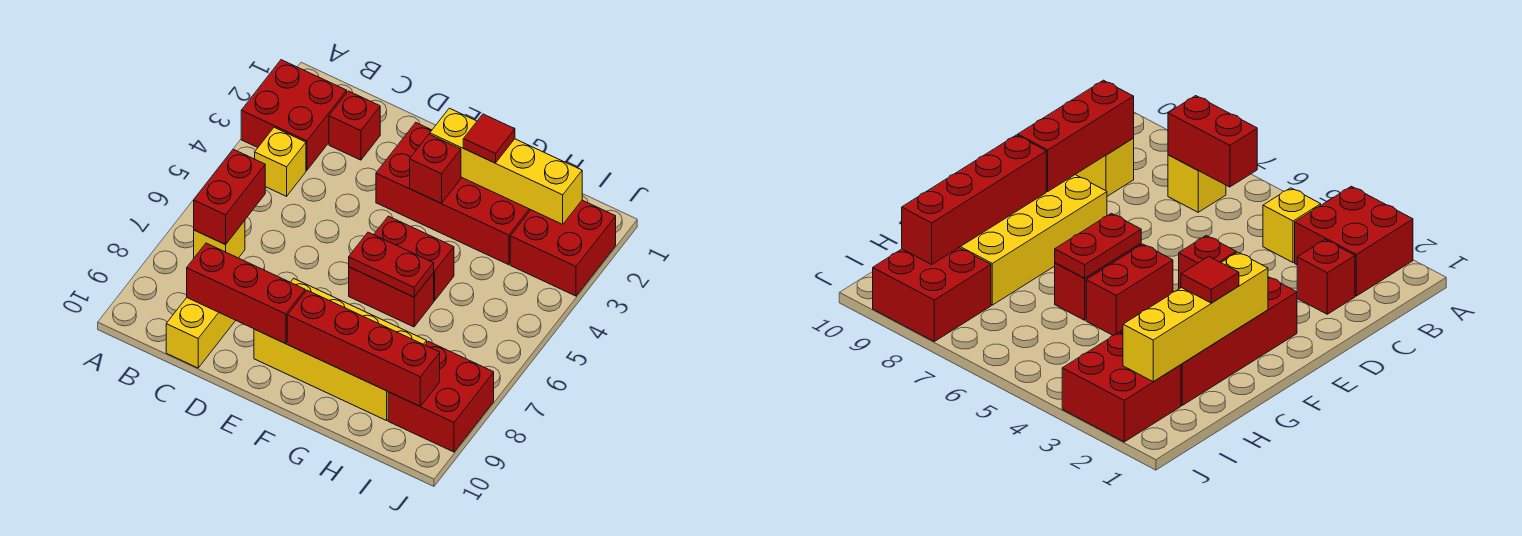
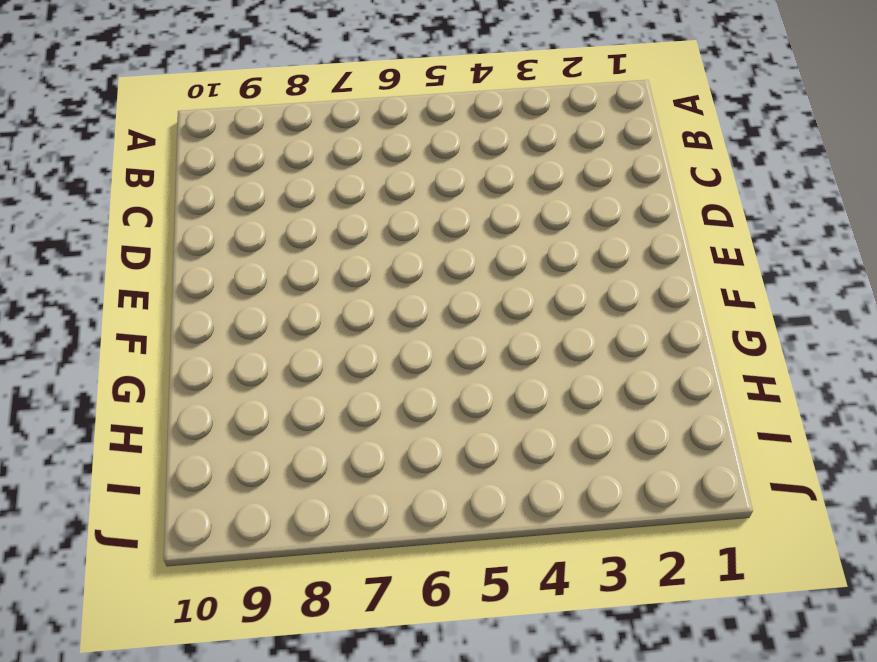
none -> red 2x2 brick [241,60,347,170]
none -> yellow 1x1 brick [255,127,306,196]
none -> yellow 1x1 brick [194,221,245,258]

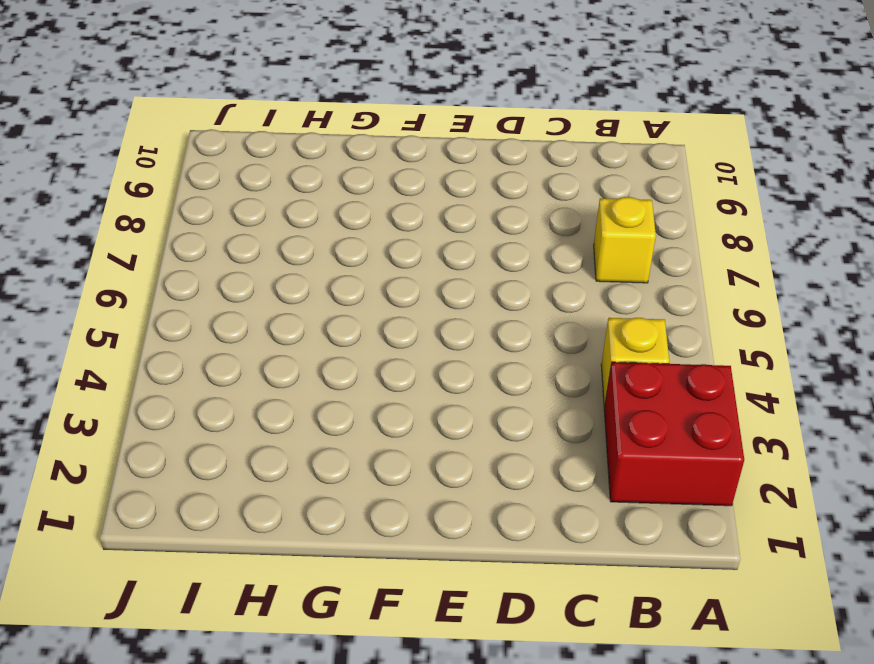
none -> red 1x1 brick [329,91,380,160]
none -> yellow 1x2 brick [166,298,236,368]
none -> red 2x4 brick [376,123,530,265]

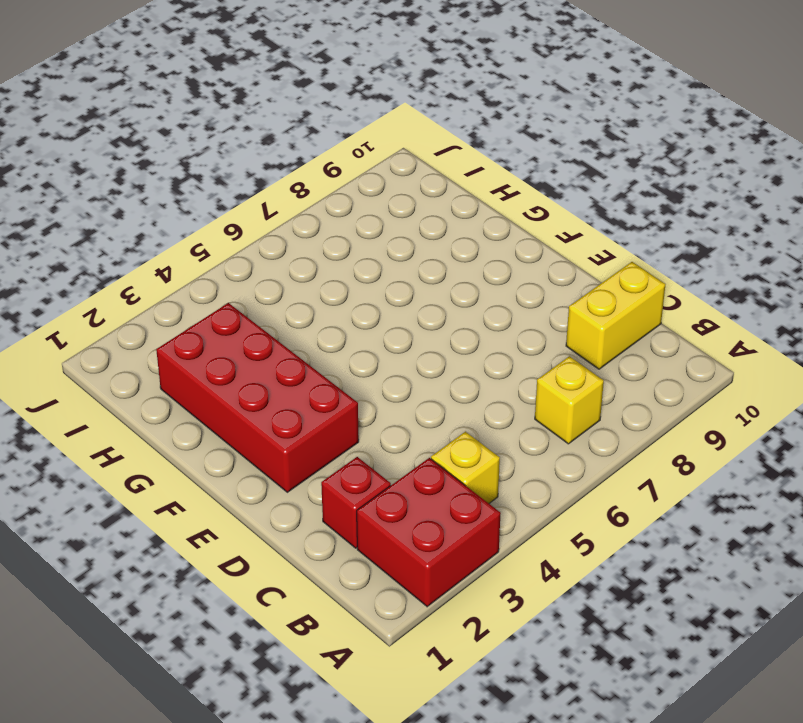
none -> yellow 2x4 brick [254,278,427,421]
none -> red 1x2 brick [374,216,454,301]
none -> red 1x2 brick [349,267,434,327]

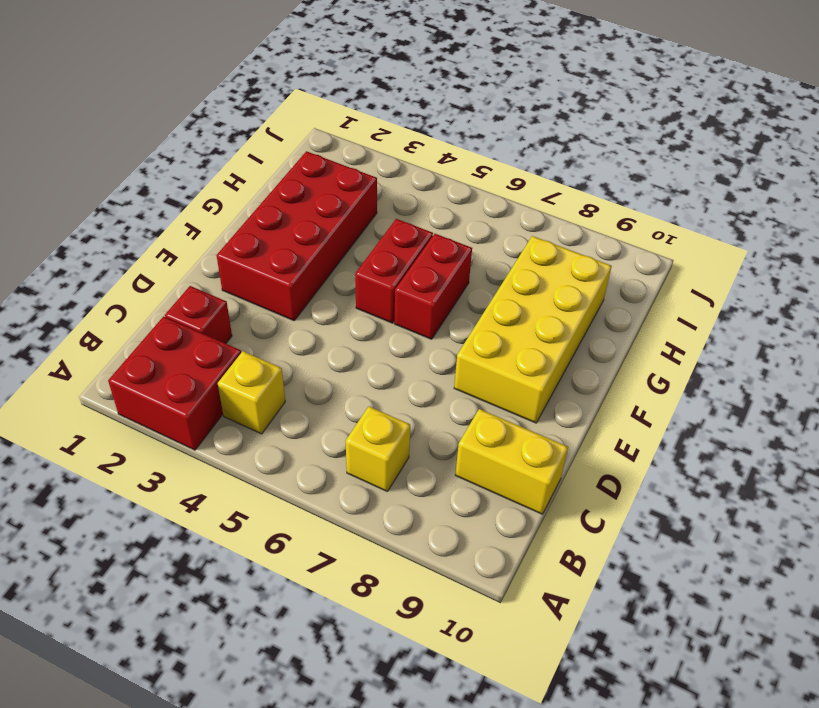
none -> red 2x2 brick [510,200,616,296]
none -> red 2x2 brick [388,341,494,452]
none -> red 1x2 brick [194,149,265,245]

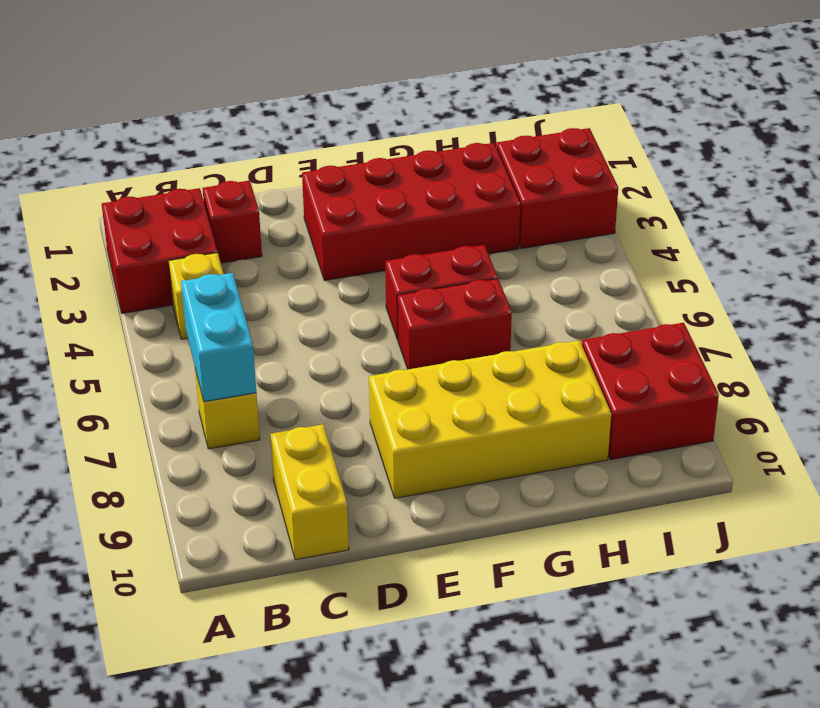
cyan 1x2 brick [181,273,256,402] -> red 1x2 brick [194,149,265,245]
none -> red 1x3 brick [187,243,305,344]
none -> yellow 1x4 brick [430,108,582,224]
none -> red 1x1 brick [410,134,461,203]

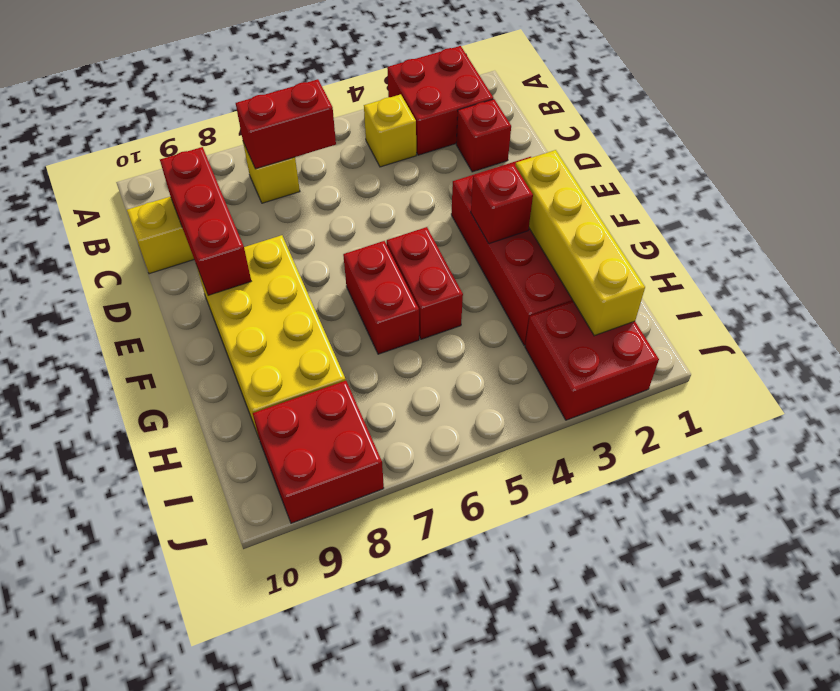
none -> red 1x2 plate [349,232,434,297]
none -> red 1x4 brick [287,290,440,406]
none -> red 1x1 tile [463,114,515,163]

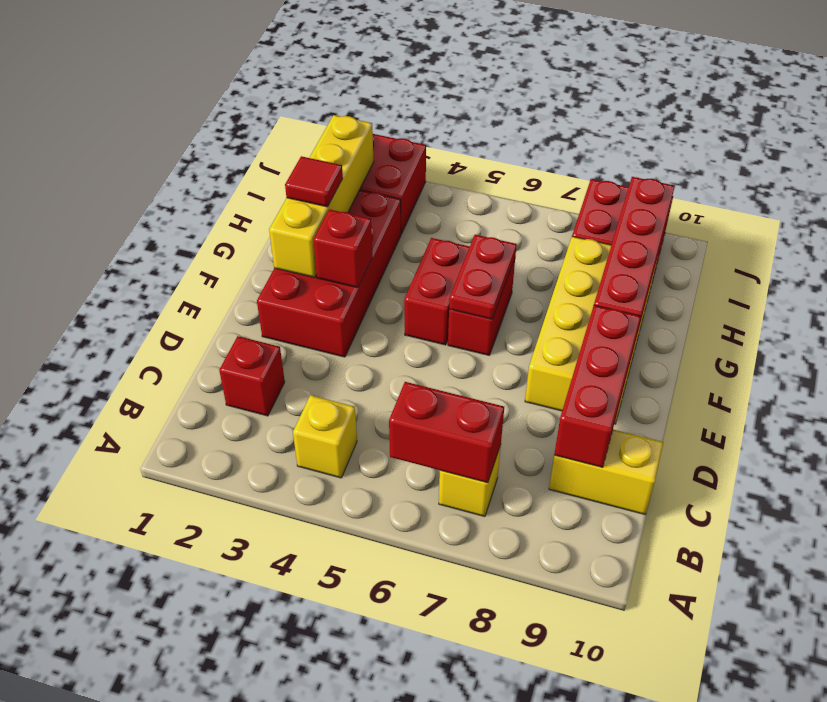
none -> red 2x2 brick [241,60,347,170]

